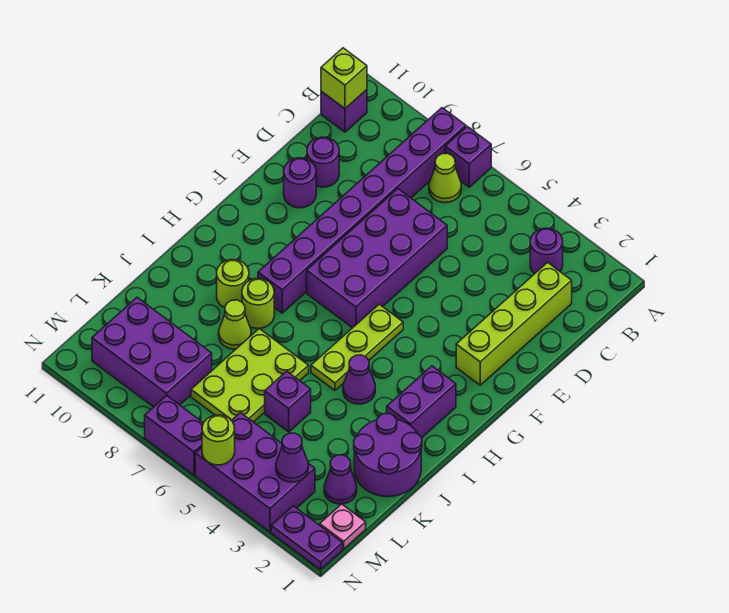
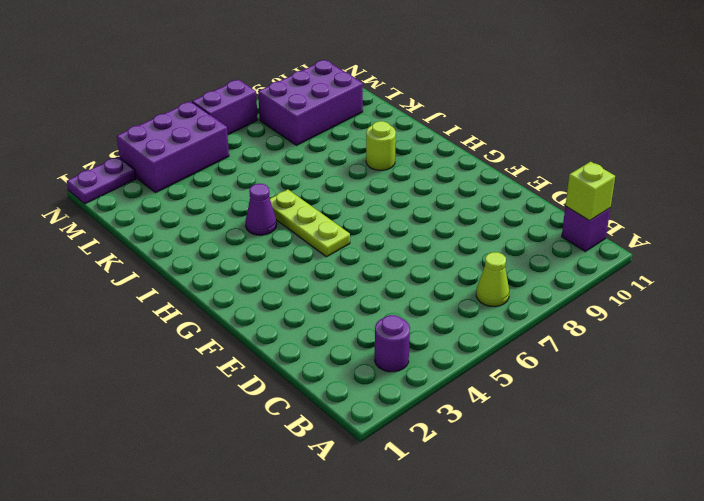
none -> purple 1x1 brick [445,126,491,187]
none -> purple 1x8 brick [258,108,466,313]
none -> lime 1x4 brick [456,262,572,385]

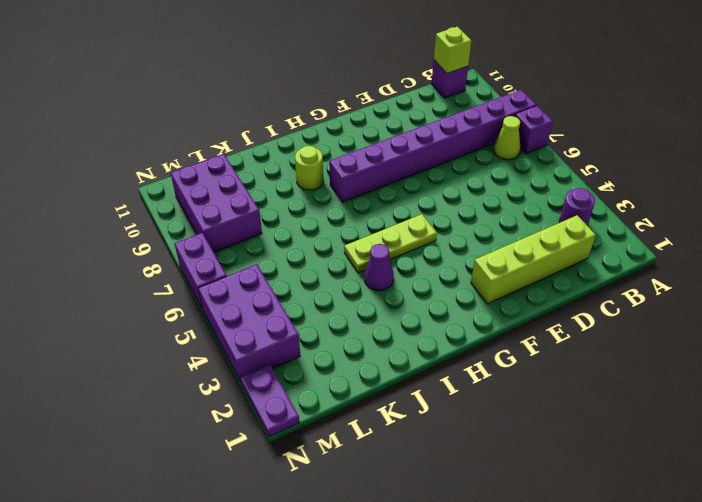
none -> purple 2x4 brick [307,189,447,328]
none -> purple 1x1 round brick [307,137,339,187]
none -> purple 1x1 round brick [284,158,316,208]

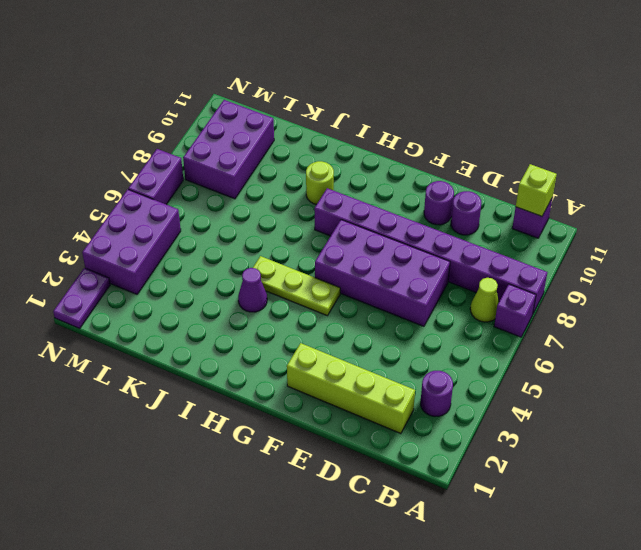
none -> purple 1x2 brick [387,366,456,438]
none -> lime 1x1 round brick [242,279,274,328]
none -> purple 2x2 round brick [354,414,422,497]

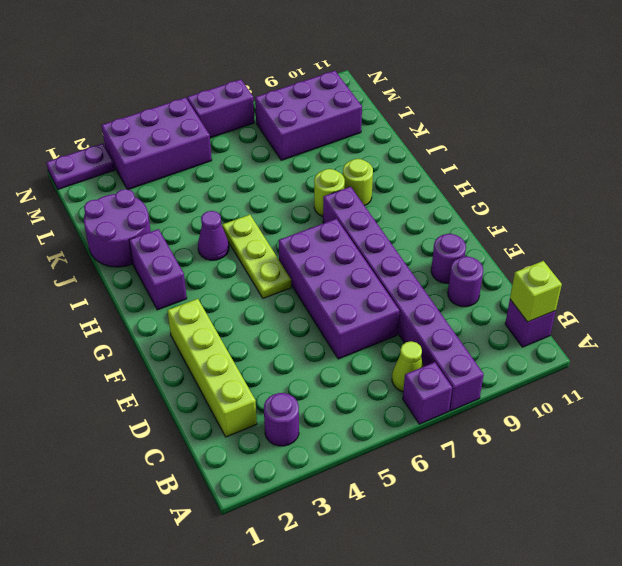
none -> lime 2x3 plate [191,328,309,422]
none -> lime 1x1 cone [219,300,251,349]
none -> purple 1x1 brick [265,371,311,432]

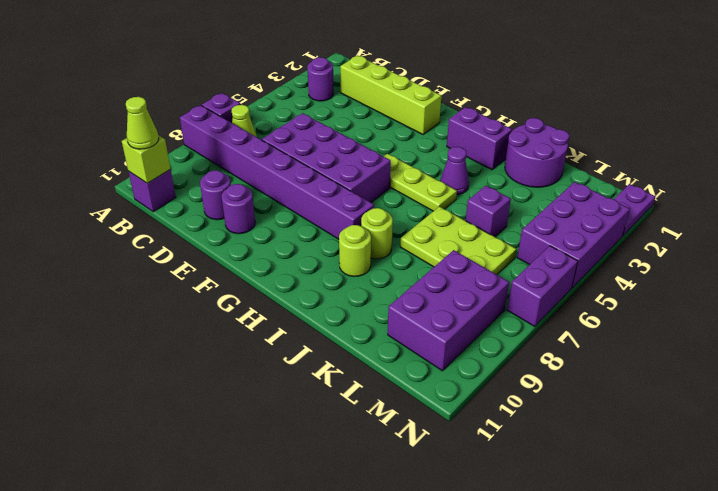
lime 1x1 cone [126,97,159,149] -> lime 1x1 cone moved to [219,300,251,349]
none -> purple 1x1 cone [324,455,357,504]
none -> pink 1x1 plate [320,504,366,549]
none -> purple 1x1 cone [276,433,308,482]

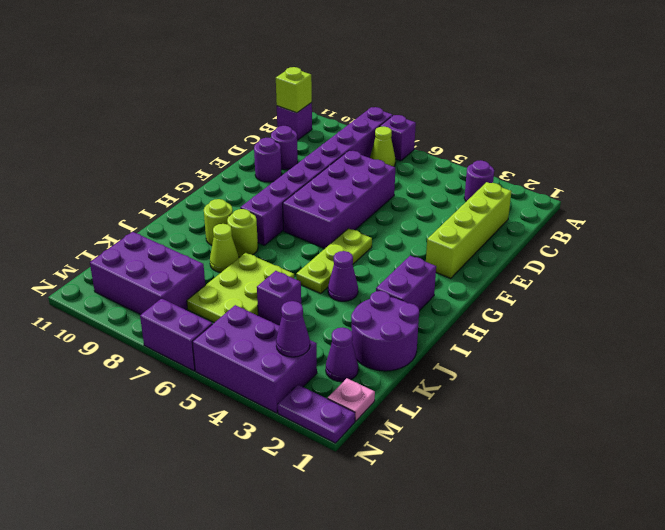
none -> lime 1x1 round brick [202,415,235,465]

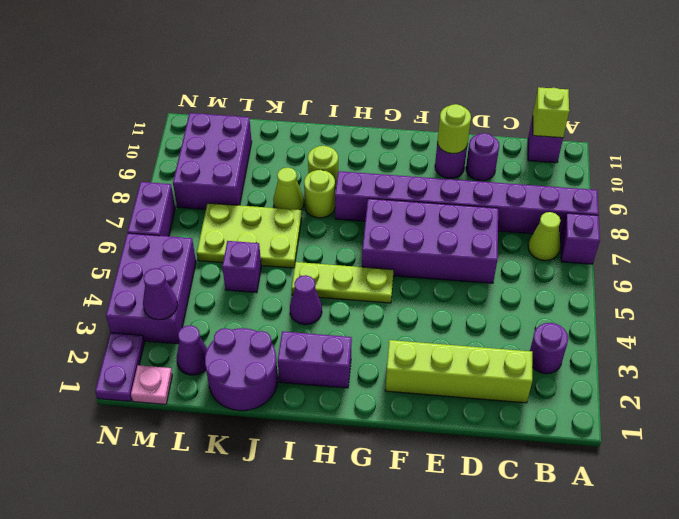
lime 1x1 round brick [437,104,471,154] -> lime 1x1 round brick moved to [202,415,235,465]

